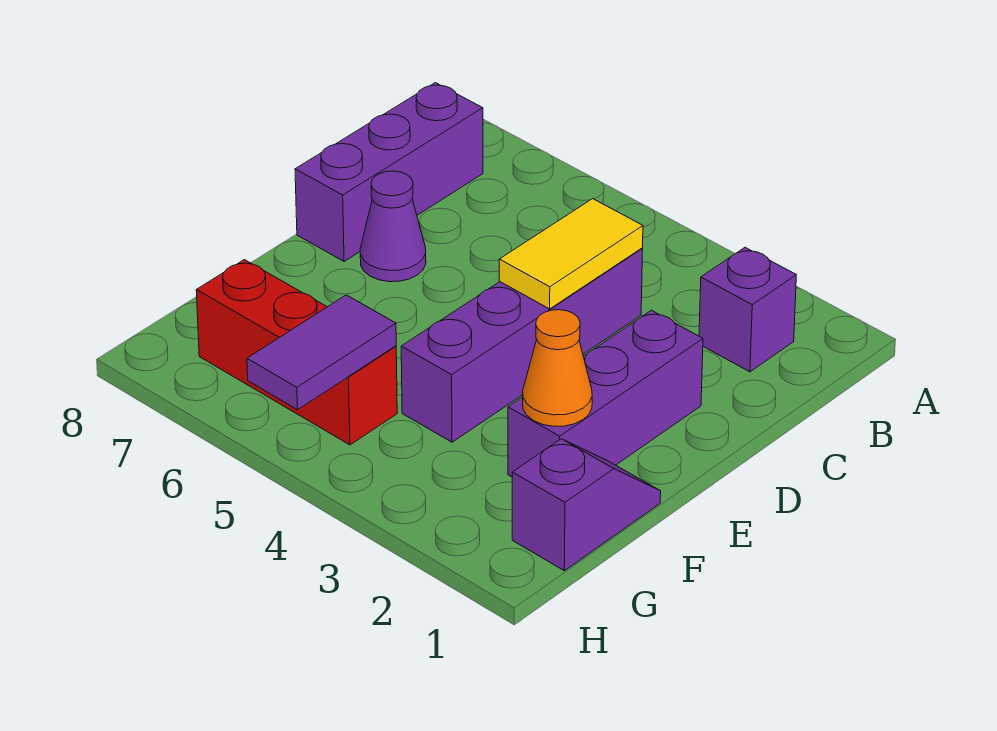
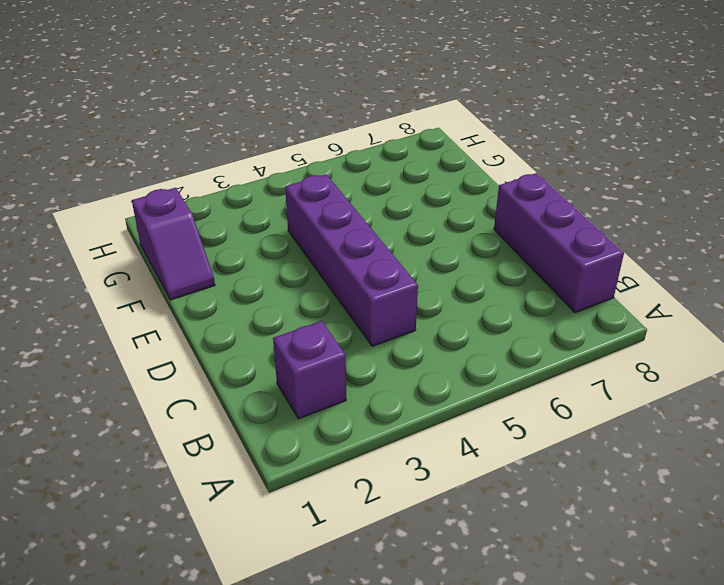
none -> purple 1x3 brick [508,310,703,477]
none -> purple 1x1 cone [360,171,426,282]

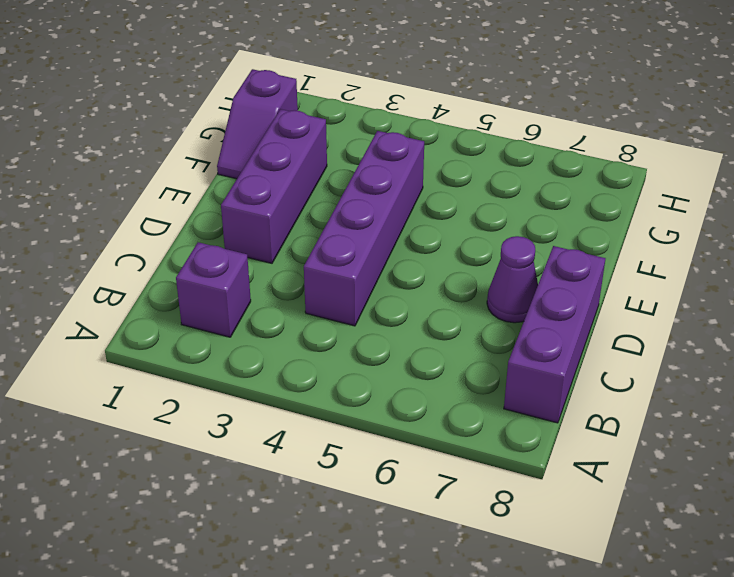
none -> red 1x3 brick [196,260,397,445]
none -> yellow 1x2 tile [499,199,643,309]

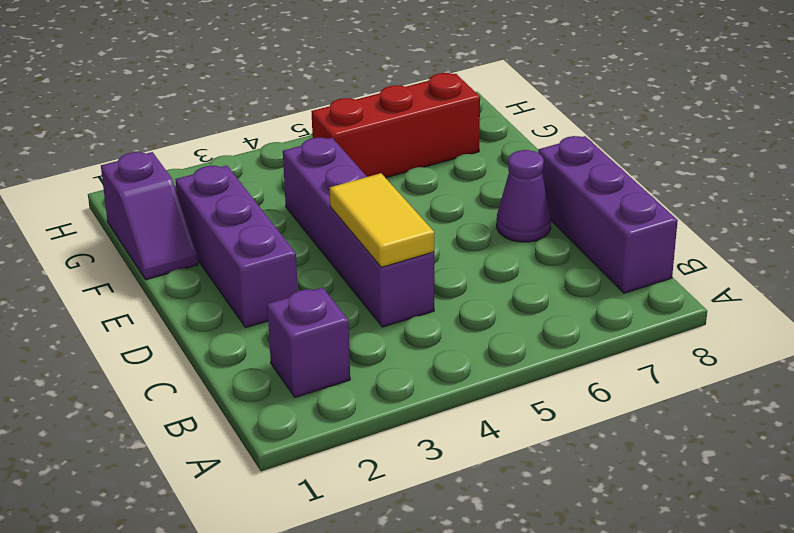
none -> orange 1x1 cone [523,310,592,426]
none -> purple 1x2 tile [247,295,396,410]

